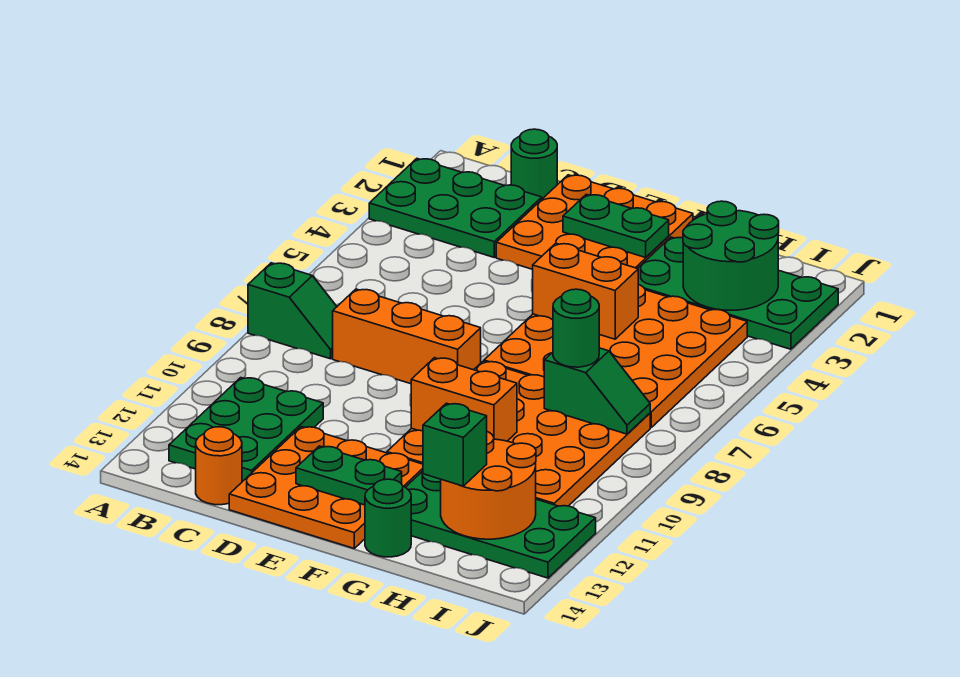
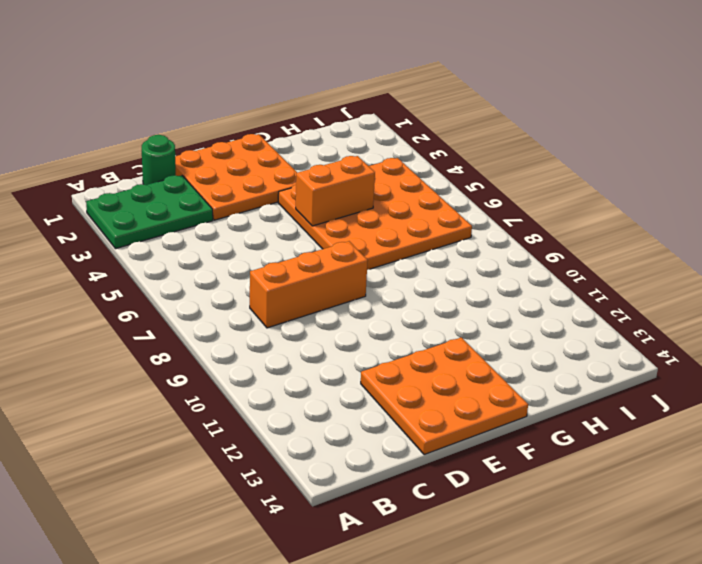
none -> green 1x2 slope [248,263,337,359]
none -> green 2x3 plate [169,378,323,482]
none -> orange 1x1 round brick [196,427,242,505]

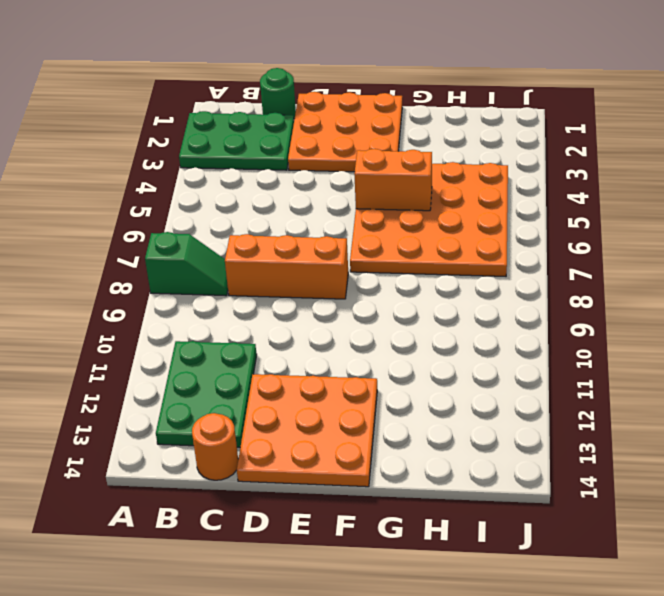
none -> orange 4x4 plate [387,361,650,506]
none -> green 2x4 plate [638,237,838,349]
none -> green 2x4 plate [406,471,596,578]

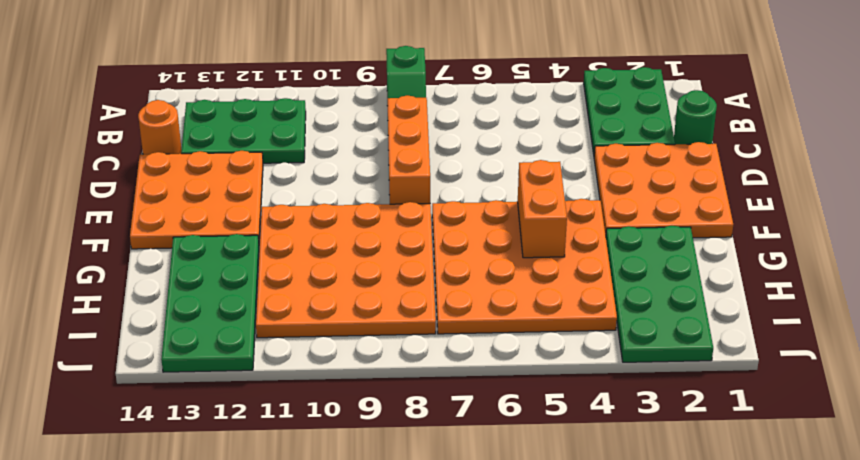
none -> green 1x1 round brick [365,479,411,557]
none -> green 1x2 plate [563,194,669,257]
none -> green 1x2 plate [296,446,402,505]

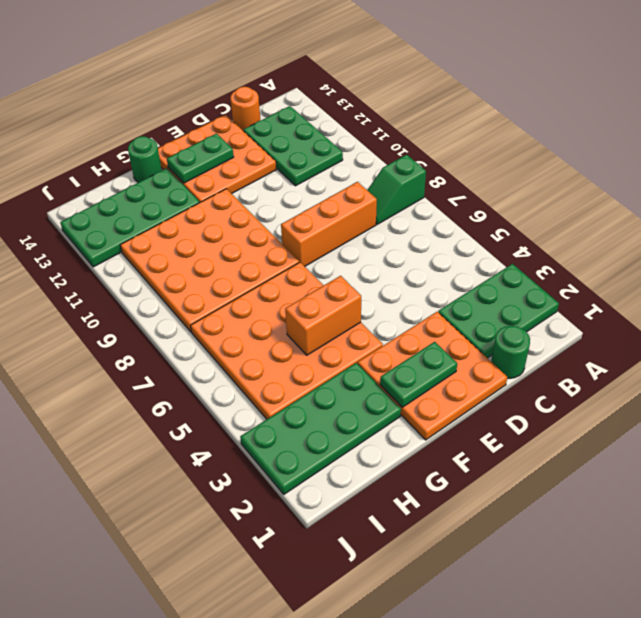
none -> orange 1x2 brick [411,358,517,441]
none -> green 2x2 round brick [683,201,779,310]
none -> green 1x2 slope [544,348,650,434]

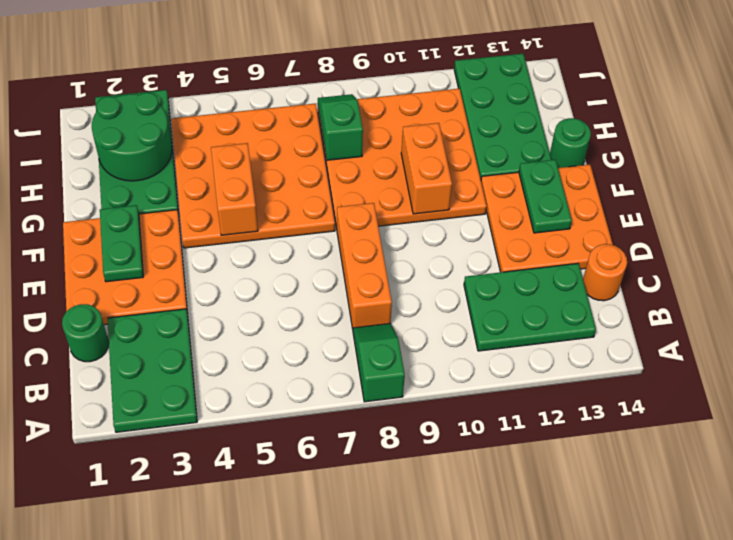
none -> orange 2x2 round brick [441,432,536,539]
none -> green 1x1 round brick [553,289,599,367]
none -> green 1x1 brick [423,403,487,486]

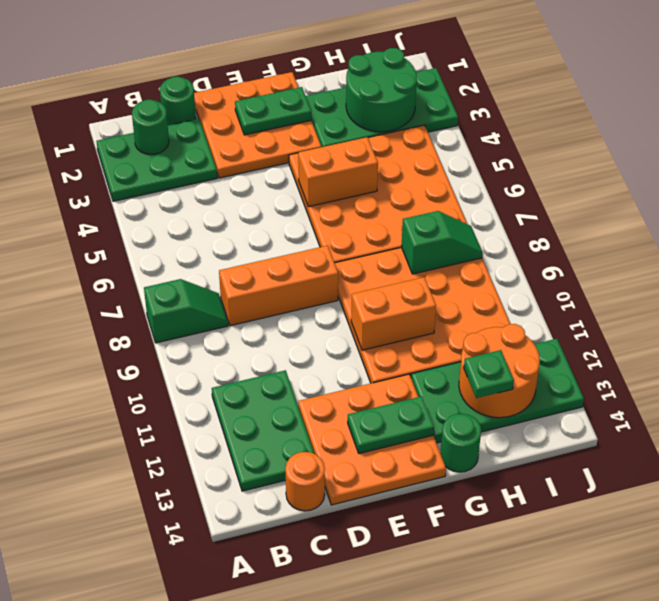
green 1x1 round brick [132,100,169,155] -> green 1x1 round brick moved to [553,289,599,367]
green 1x1 plate [464,350,514,398] -> green 1x1 brick [423,403,487,486]

